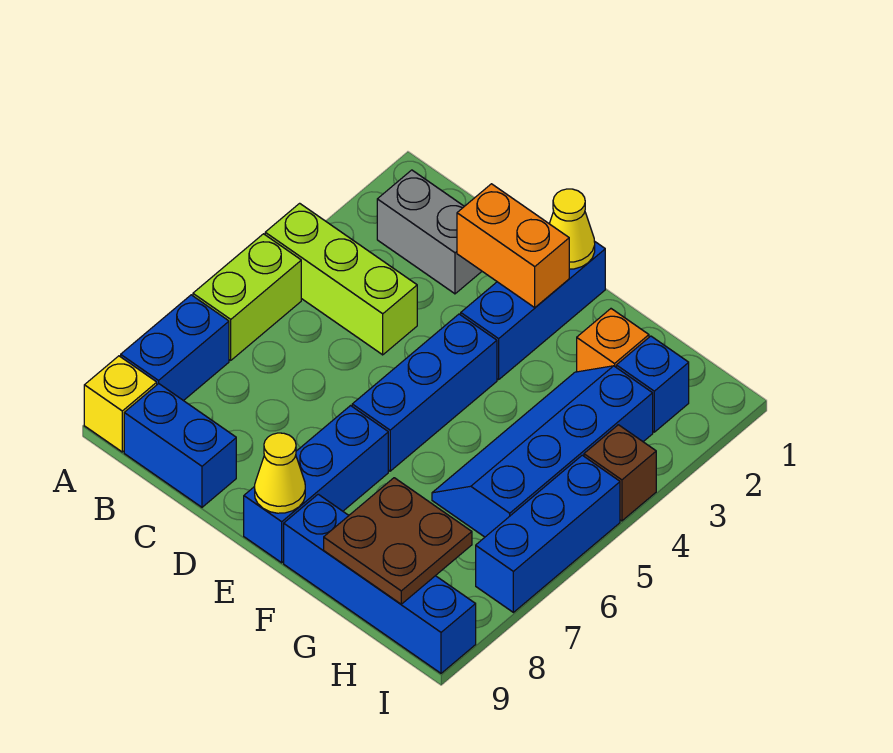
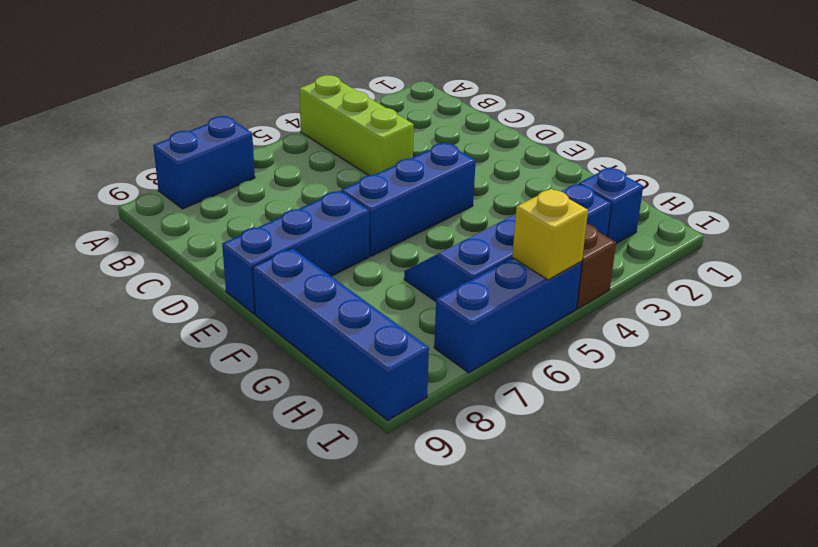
yellow 1x1 brick [512,189,588,280] -> yellow 1x1 brick moved to [84,356,157,452]
none -> lime 1x2 brick [193,234,301,360]
none -> grey 1x2 brick [377,170,482,294]
none -> blue 1x2 brick [124,384,236,507]

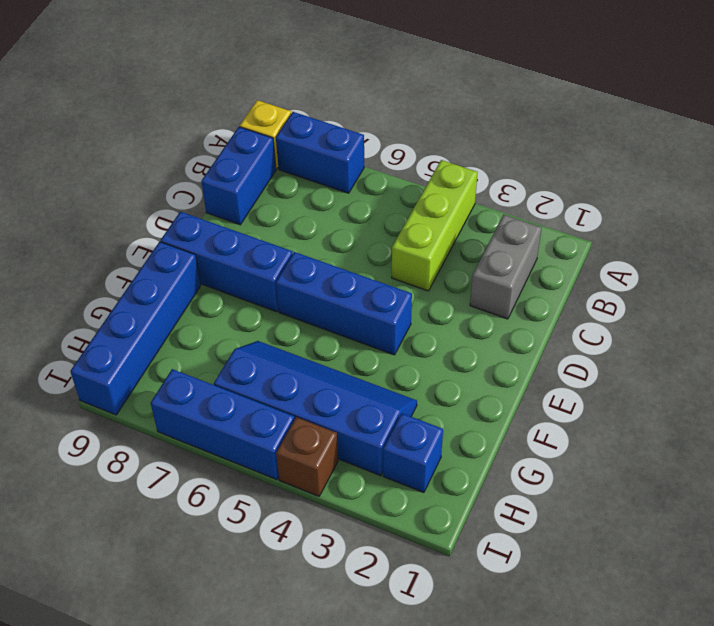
none -> lime 1x2 brick [193,234,301,360]
none -> blue 1x3 brick [461,241,605,380]
none -> orange 1x1 brick [577,309,649,372]

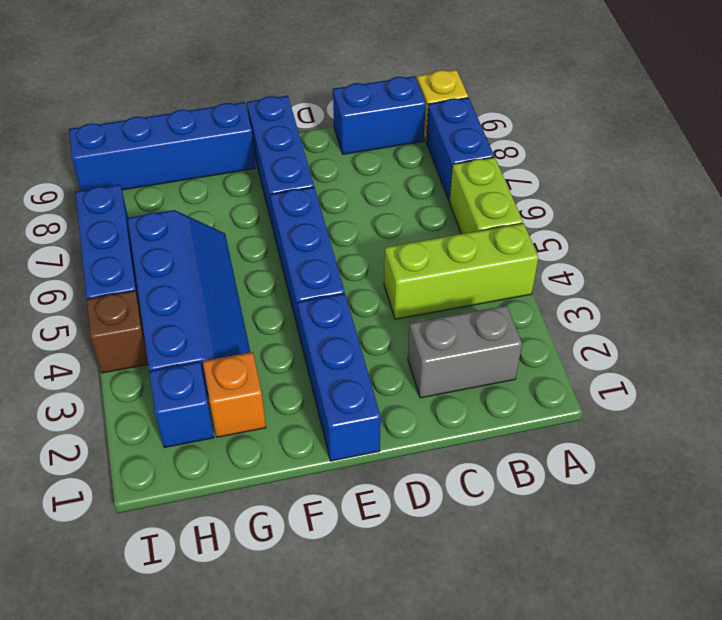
none -> orange 1x2 brick [457,184,569,308]
none -> yellow 1x1 cone [549,189,595,269]
none -> yellow 1x1 cone [255,433,305,513]

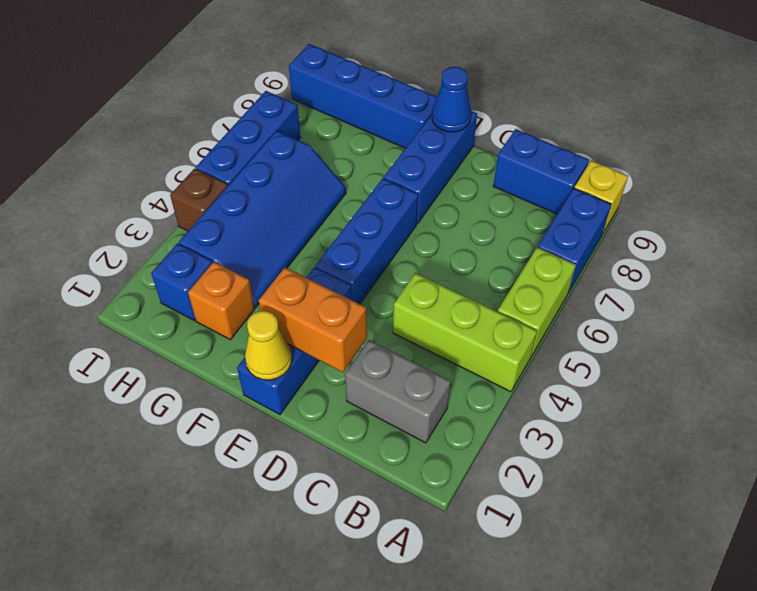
blue 1x1 cone [432,67,471,132] -> yellow 1x1 cone [255,433,305,513]
none -> brown 2x2 plate [324,478,472,604]

